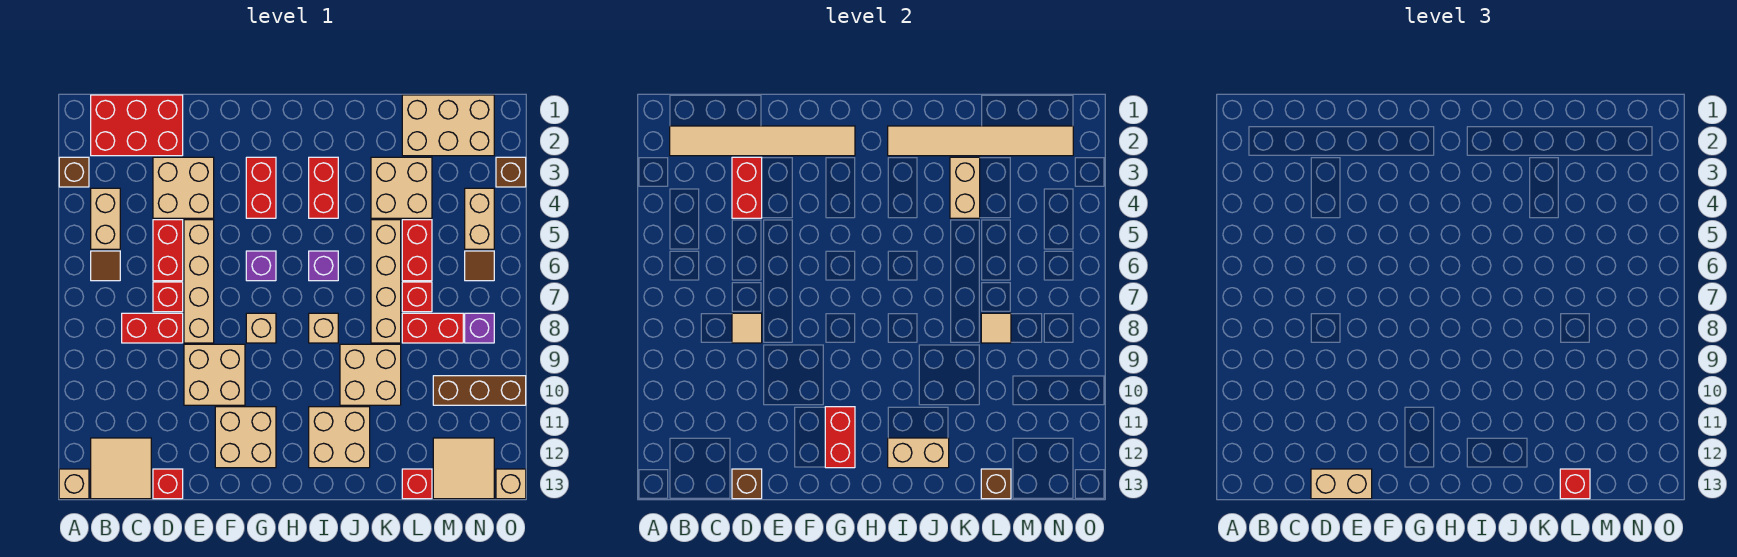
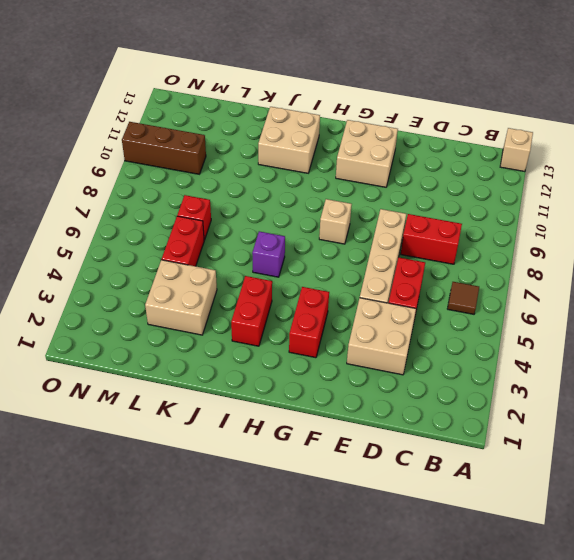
none -> brown 1x1 brick [59,157,89,187]
none -> red 2x3 brick [91,95,183,156]
none -> tan 1x2 brick [91,188,120,249]
none -> tan 2x2 tile [91,438,151,499]

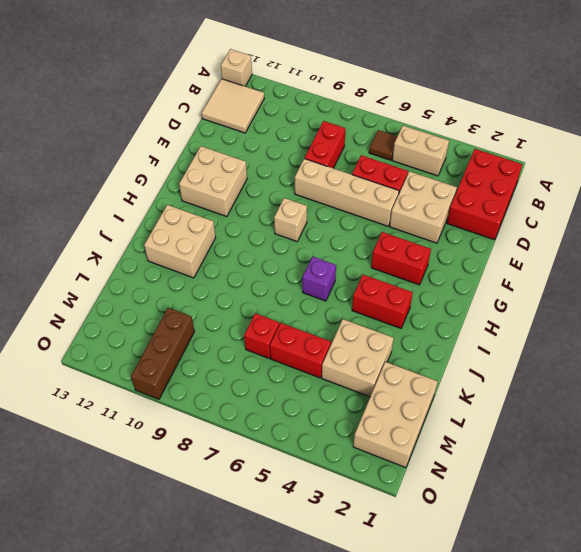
none -> brown 1x1 brick [59,157,89,187]
none -> red 1x1 brick [153,282,183,312]
none -> red 1x1 brick [153,469,183,499]
none -> tan 2x2 brick [184,344,245,405]

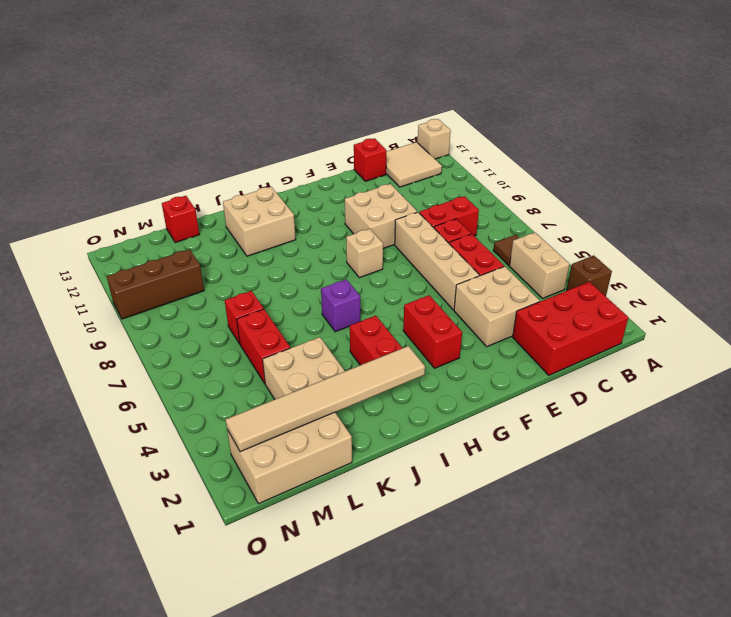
none -> tan 2x2 brick [215,407,276,468]
none -> purple 1x1 brick [246,251,276,281]
none -> tan 1x1 brick [309,313,338,343]
none -> tan 2x2 brick [340,344,401,405]

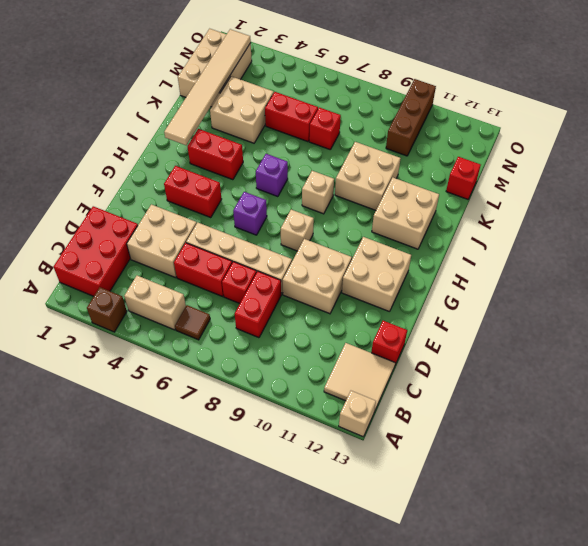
none -> tan 1x4 brick [371,220,401,343]
none -> red 1x2 brick [402,313,463,343]
none -> tan 2x2 tile [433,438,494,499]
none -> tan 1x2 brick [465,188,494,249]

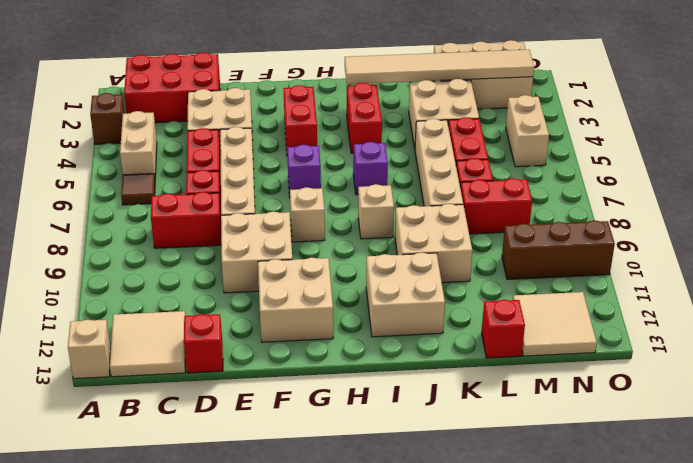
none -> brown 1x1 tile [465,251,494,281]
none -> purple 1x1 brick [465,313,494,343]
none -> brown 1x1 brick [496,157,526,187]
none -> tan 1x1 brick [496,469,526,499]

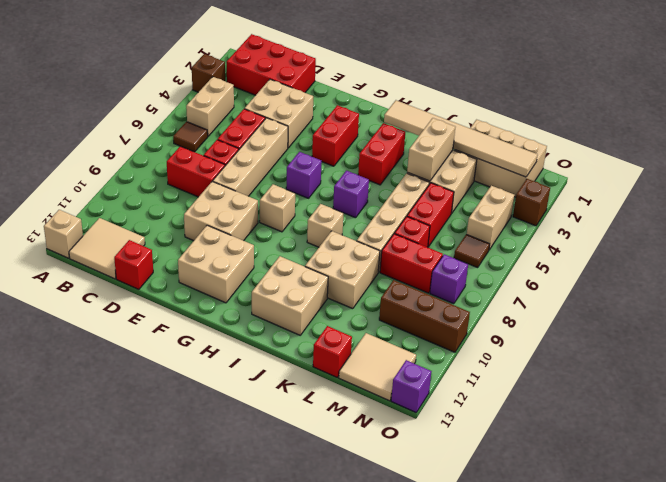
purple 1x1 brick [391,360,431,412] -> tan 1x1 brick [496,469,526,499]
none -> tan 1x6 tile [670,126,855,156]
none -> red 1x2 brick [732,157,762,218]
none -> tan 1x1 tile [732,313,762,343]
none -> brown 1x1 brick [732,469,762,499]

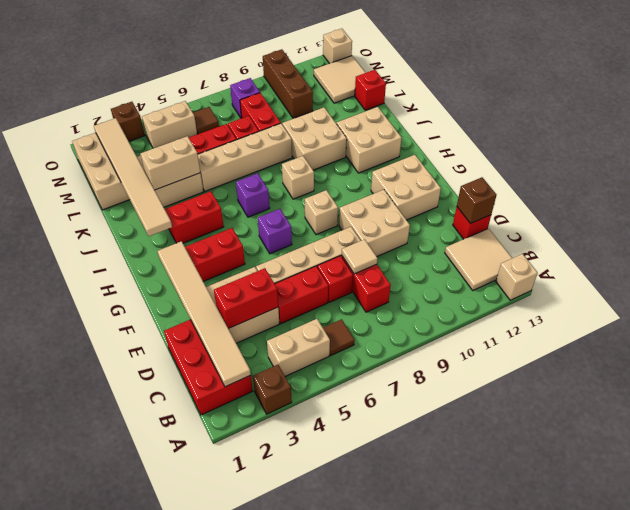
none -> red 1x2 brick [825,407,855,468]
none -> tan 1x2 brick [888,438,949,468]
none -> tan 1x1 tile [981,313,1011,343]
none -> brown 1x1 brick [981,469,1011,499]

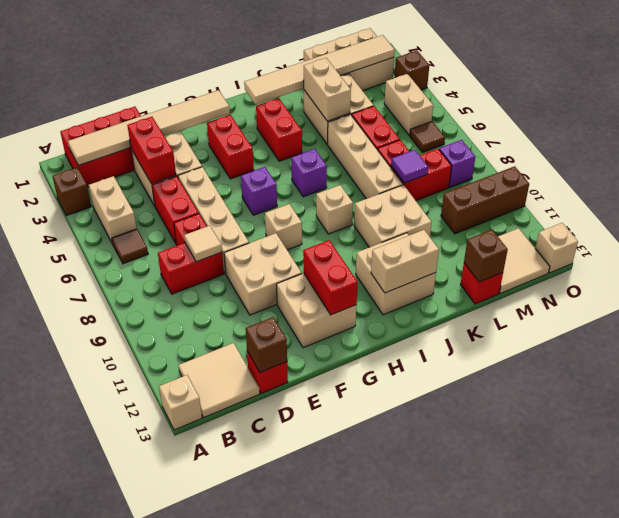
purple 1x1 tile [391,150,428,183] -> tan 1x1 tile [981,313,1011,343]
none -> tan 1x2 brick [1311,469,1372,499]
none -> red 1x1 brick [1560,469,1590,499]

